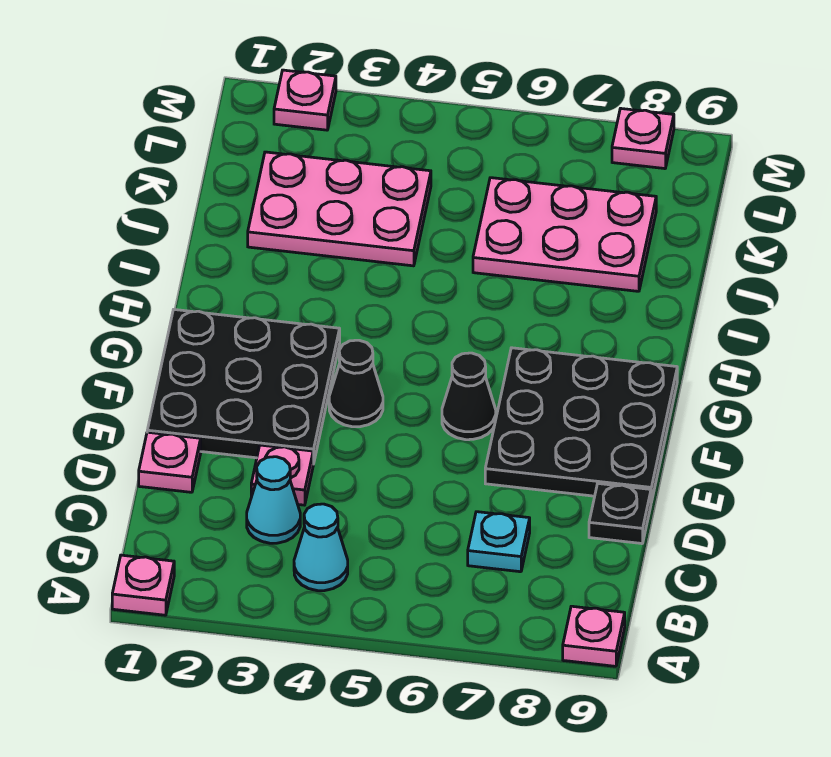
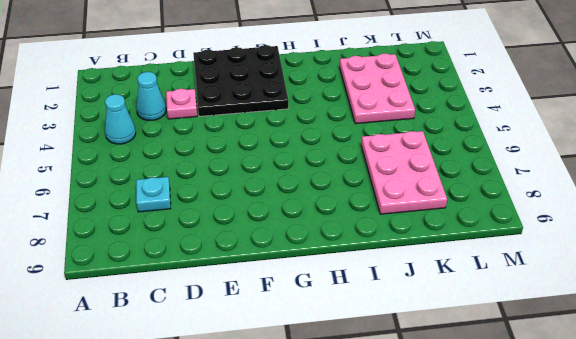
none -> pink 1x1 plate [112,555,174,615]
none -> pink 1x1 plate [563,606,625,666]
none -> pink 1x1 plate [139,432,201,492]

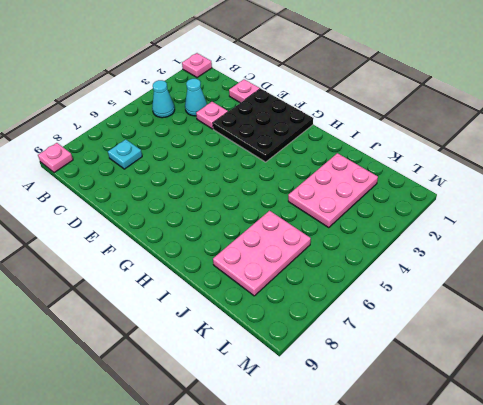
none -> black 1x1 plate [589,484,651,544]
none -> black 3x3 plate [485,348,677,502]
none -> black 1x1 cone [329,340,383,427]

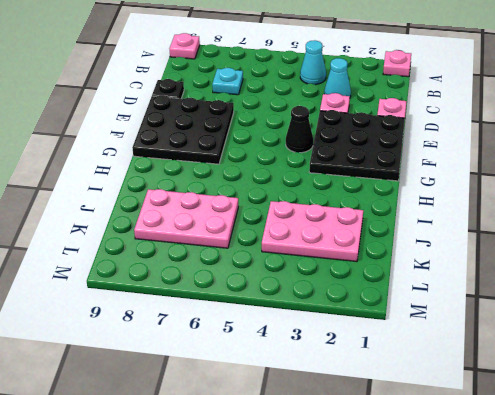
none -> black 1x1 cone [442,353,496,440]
none -> pink 1x1 plate [274,70,336,130]
none -> pink 1x1 plate [612,109,674,169]

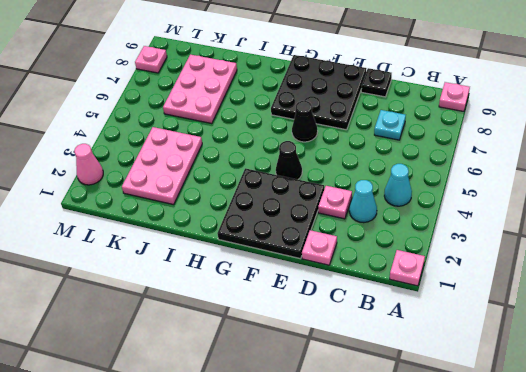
pink 1x1 cone [74,144,103,185] -> pink 1x1 plate [274,70,336,130]

